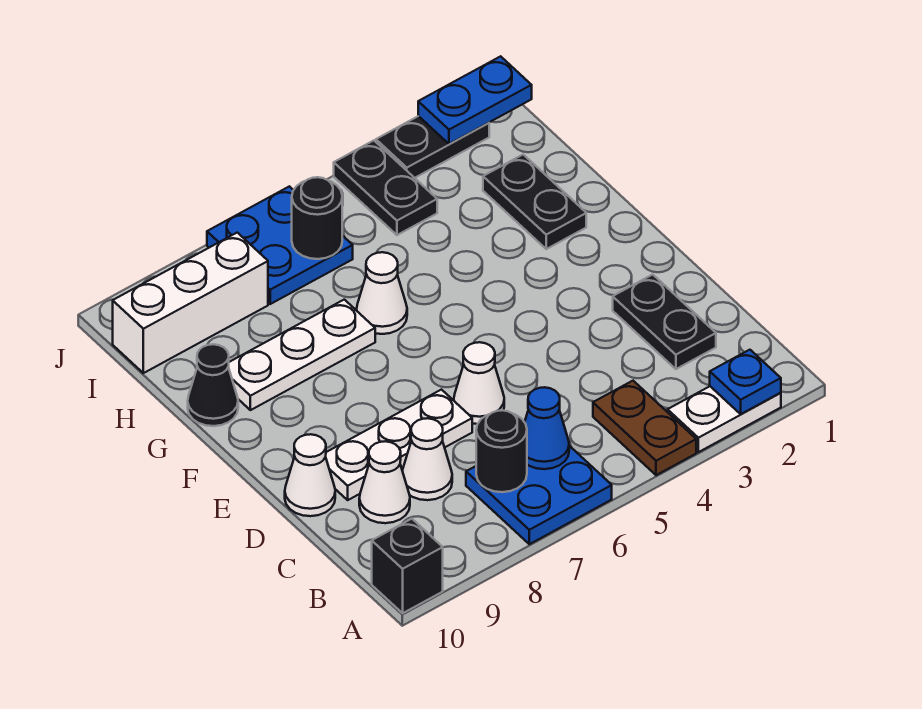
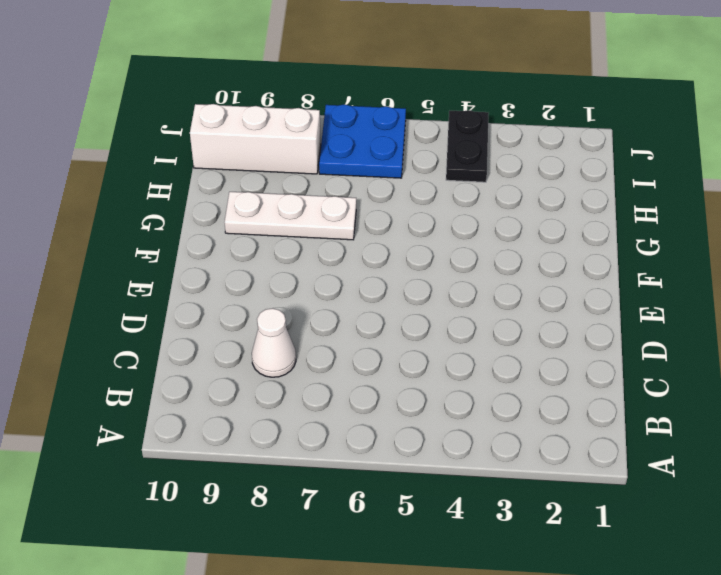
none -> white 1x2 plate [668,386,781,452]
none -> brown 1x2 plate [593,381,696,475]
none -> blue 2x2 plate [466,446,612,544]

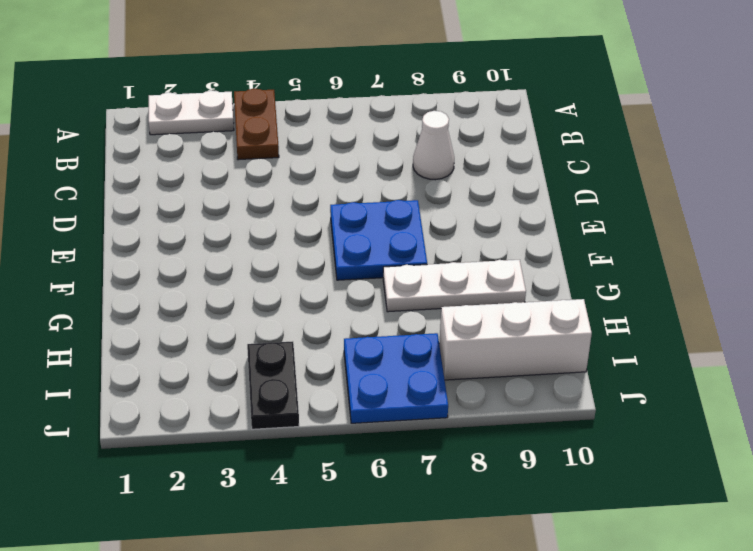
blue 2x2 plate [330,200,427,280] -> blue 2x2 plate moved to [466,446,612,544]
none -> black 1x1 brick [372,519,443,613]
none -> black 1x2 plate [613,275,716,369]
none -> white 1x1 cone [359,441,410,523]

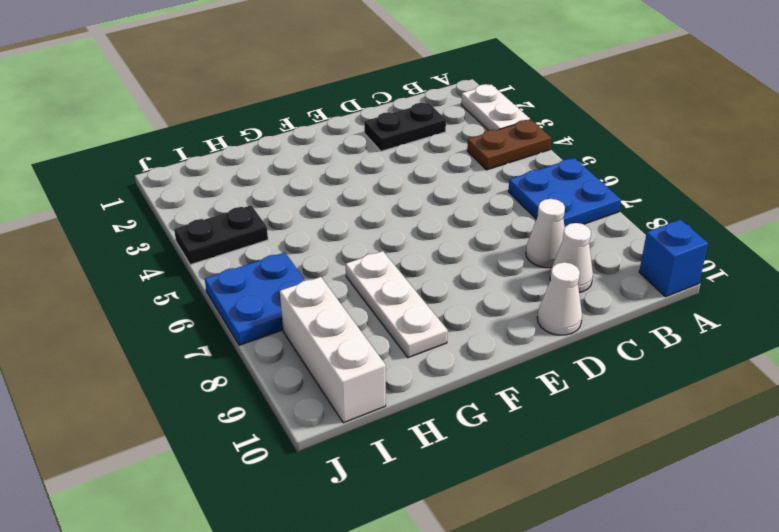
blue 1x1 brick [639,220,708,297] -> black 1x1 brick [372,519,443,613]
none -> white 1x1 cone [454,342,504,424]
none -> white 1x3 plate [326,390,472,500]
none -> black 1x2 plate [483,155,586,249]

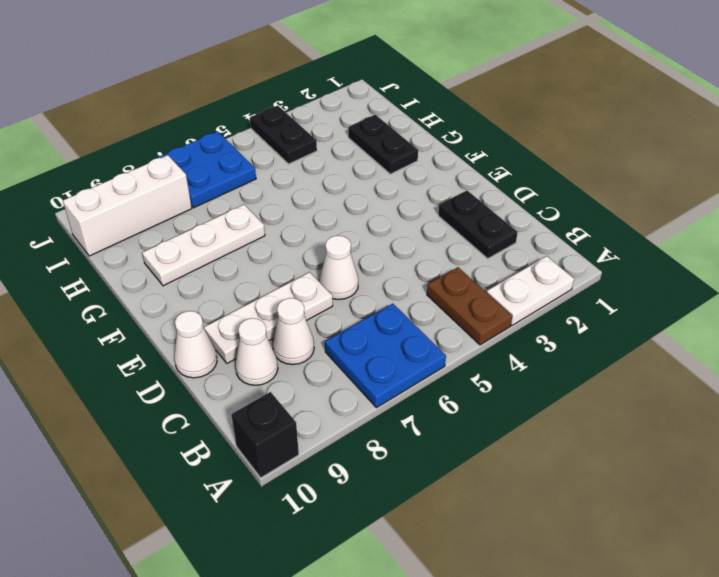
none -> white 1x1 cone [357,252,407,334]
none -> black 1x1 cone [188,344,238,426]
none -> black 1x2 plate [376,116,489,178]

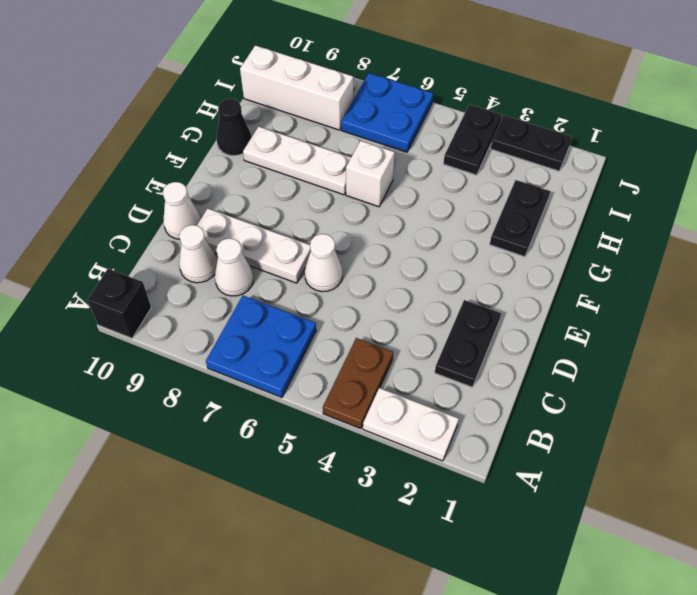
white 1x1 brick [346,141,395,207] -> white 1x1 cone [357,252,407,334]
none -> blue 1x1 plate [710,350,781,414]
none -> blue 1x1 cone [525,387,569,469]
none -> black 1x1 round brick [476,410,527,492]

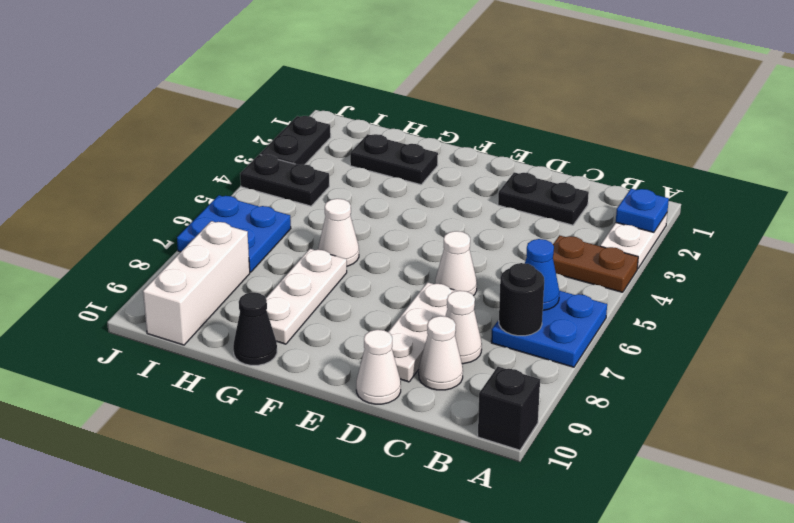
none -> black 1x1 round brick [292,177,342,259]
none -> blue 1x2 plate [418,56,532,144]

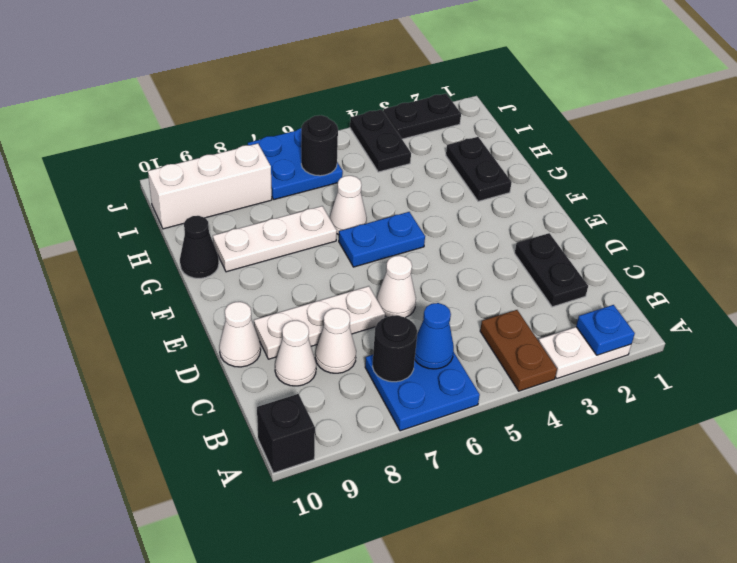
blue 1x2 plate [339,212,425,267] -> blue 1x2 plate moved to [418,56,532,144]

